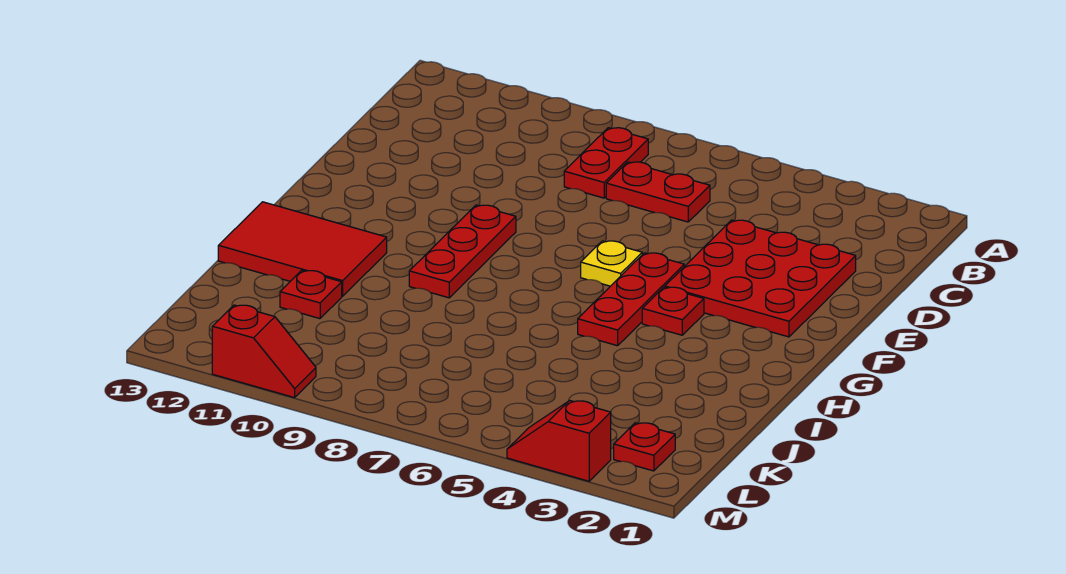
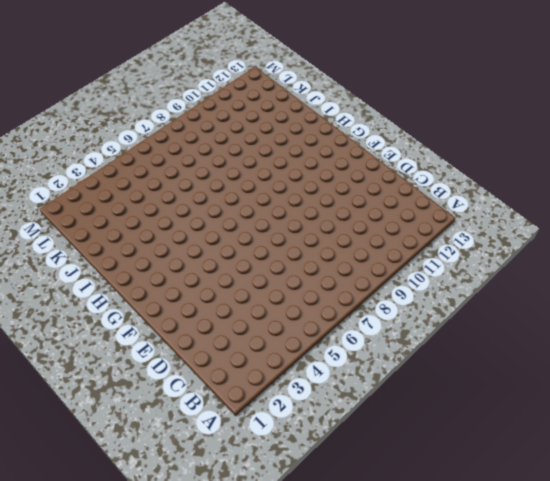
none -> red 1x2 plate [564,128,648,198]
none -> red 1x2 plate [606,162,710,222]
none -> red 3x3 plate [665,220,856,337]

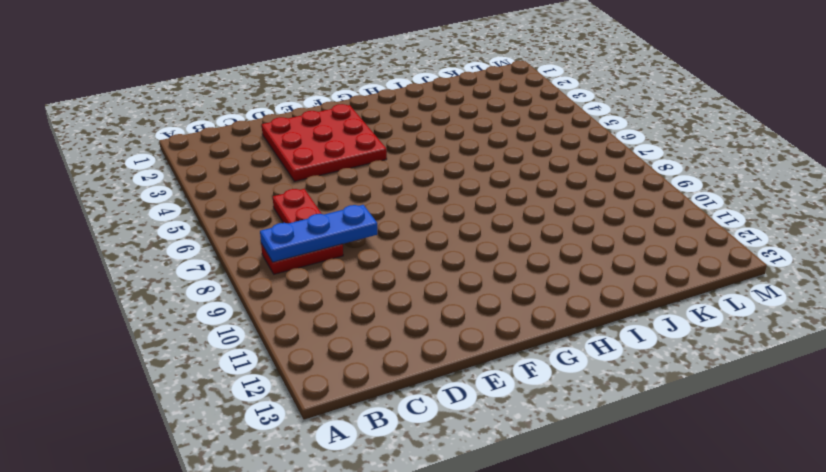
blue 1x3 plate [260,205,377,262] -> none
none -> red 1x3 plate [578,253,684,346]
none -> yellow 1x1 plate [581,241,642,286]
none -> red 1x3 plate [409,205,516,298]

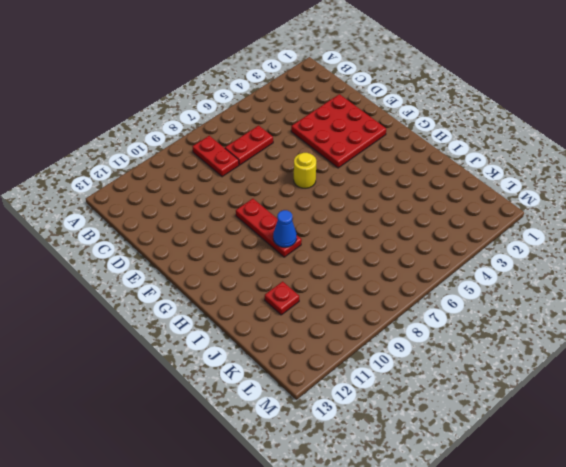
yellow 1x1 round brick [294,153,316,188] -> yellow 1x1 plate [581,241,642,286]
blue 1x1 cone [273,210,297,247] -> none
none -> red 1x3 plate [578,253,684,346]
none -> red 1x1 plate [642,287,704,335]
none -> red 2x3 tile [218,202,387,296]

